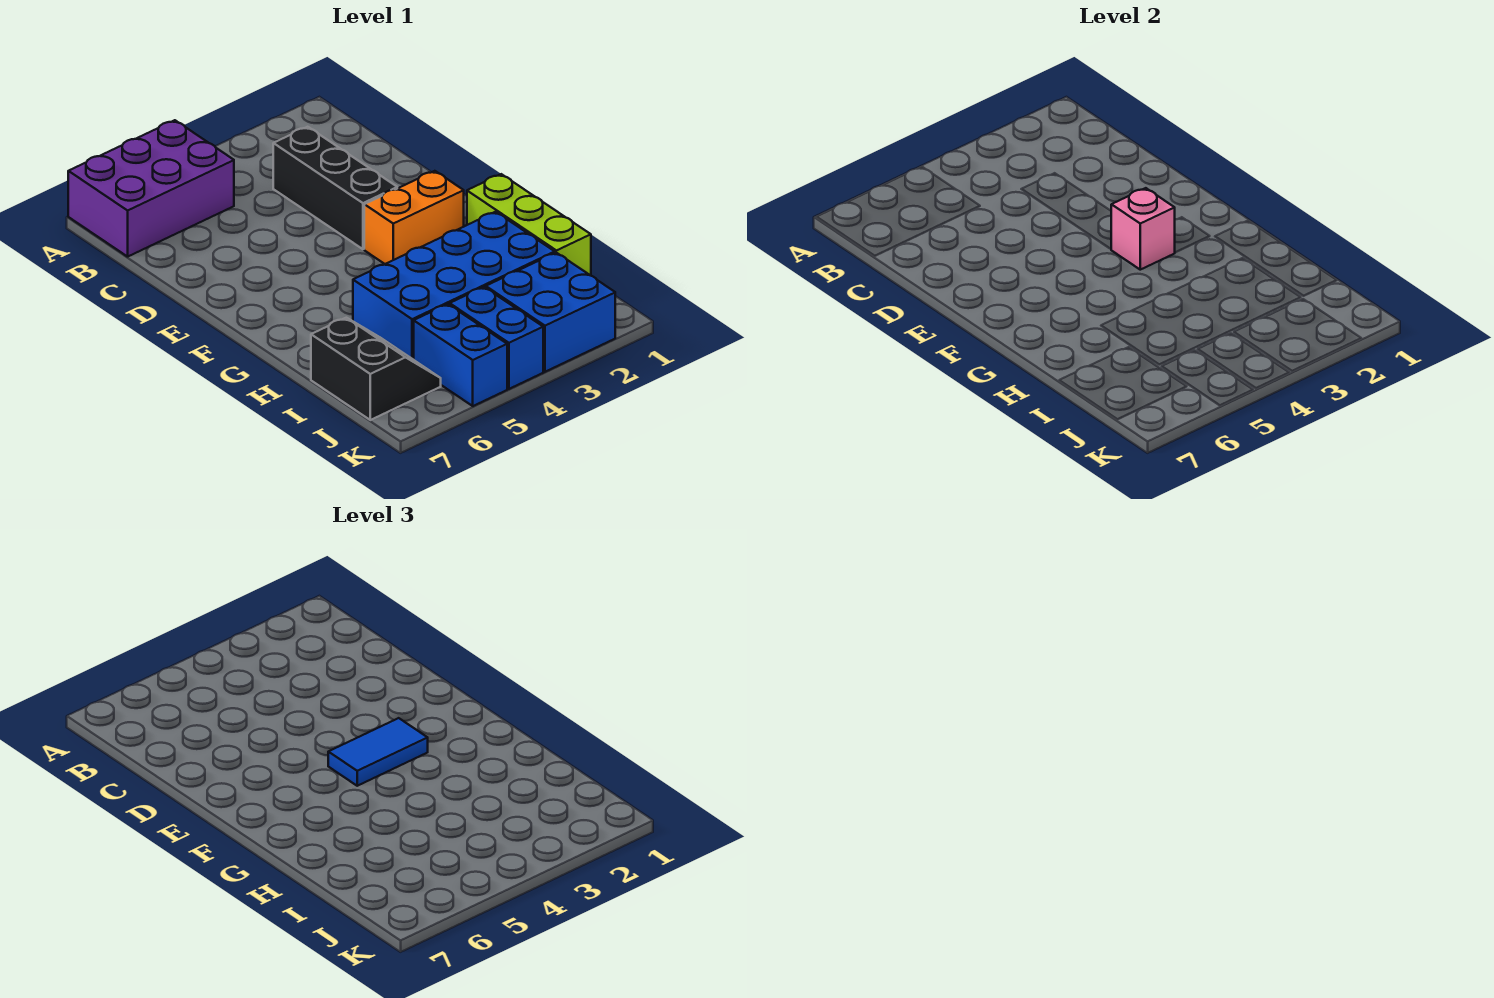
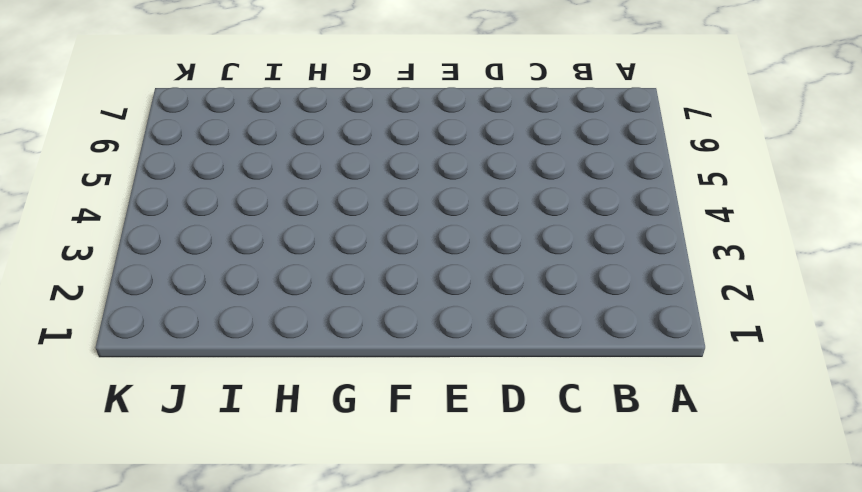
none -> purple 2x3 brick [68,120,234,257]
none -> black 1x3 brick [273,127,397,249]

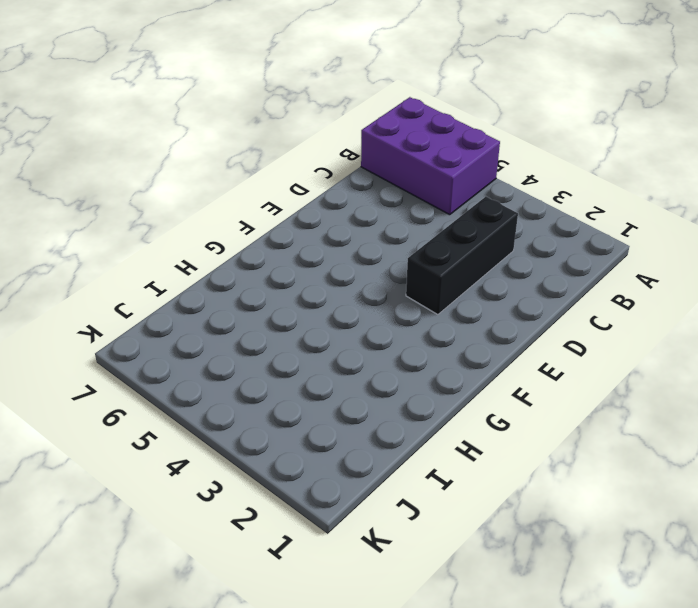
none -> orange 1x2 brick [364,171,464,264]
none -> lime 1x3 brick [467,174,591,276]

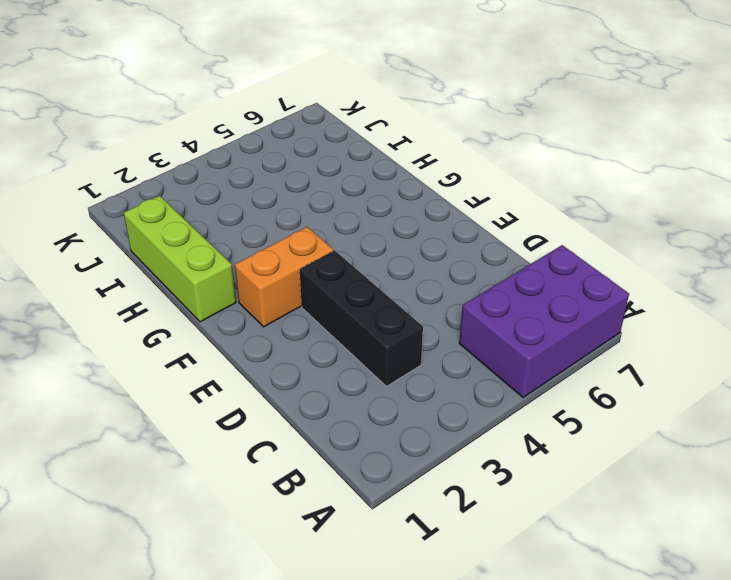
none -> blue 2x4 brick [353,212,555,360]
none -> black 2x2 slope [311,318,441,420]

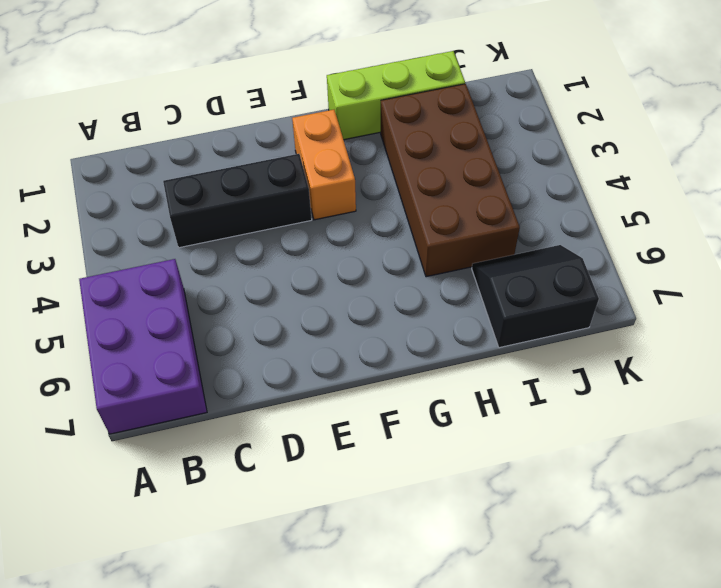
brown 2x4 brick [381,84,520,277] -> blue 2x4 brick [353,212,555,360]
none -> blue 2x2 brick [486,253,615,372]
none -> blue 1x2 brick [450,287,543,389]

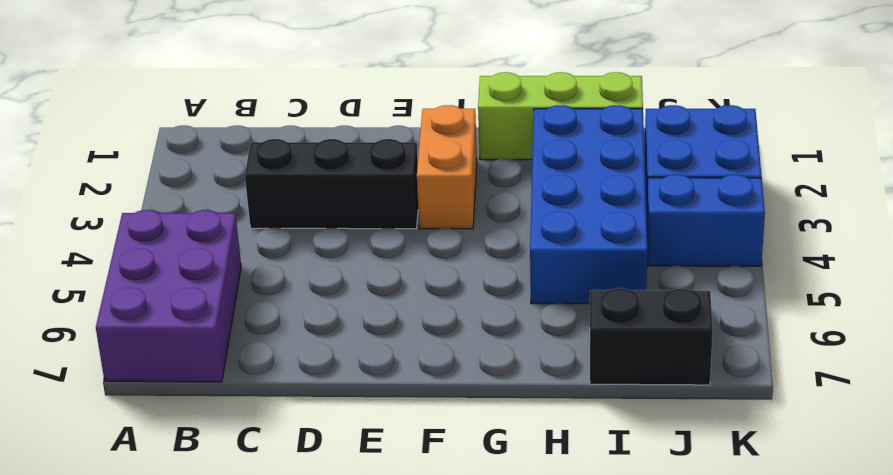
none -> blue 1x2 brick [414,304,507,406]
none -> pink 1x1 brick [1111,188,1175,270]

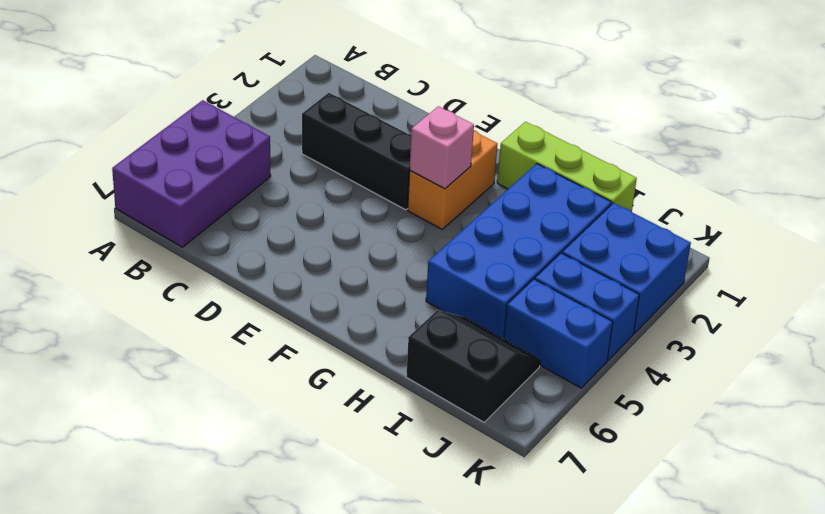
none -> blue 1x2 tile [328,718,428,786]

